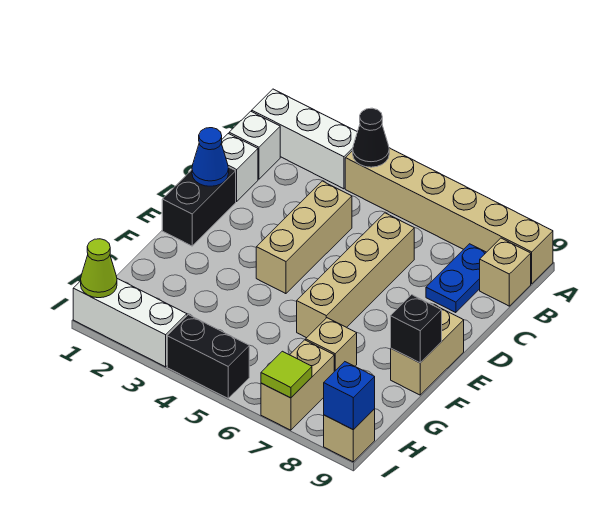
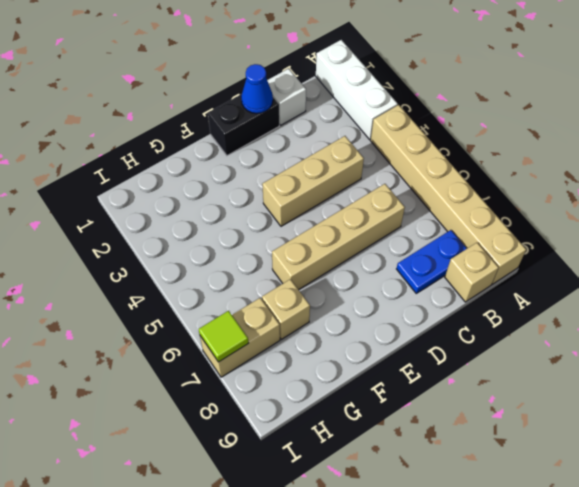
none -> white 1x1 brick [229,111,280,179]
none -> tan 1x2 brick [391,305,464,395]
none -> white 1x3 brick [73,279,187,367]

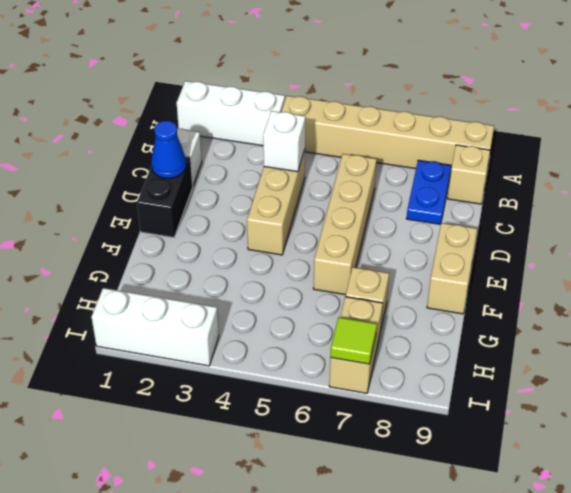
white 1x1 brick [263,111,306,172] -> white 1x1 brick moved to [229,111,280,179]
none -> black 1x2 brick [167,315,249,398]
none -> tan 1x1 brick [324,409,375,462]
none -> black 1x1 cone [353,108,389,167]

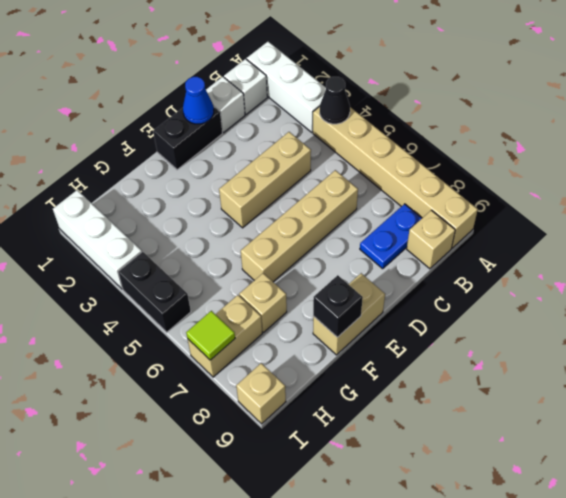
none -> lime 1x1 cone [81,239,117,298]
none -> blue 1x1 brick [324,362,375,430]

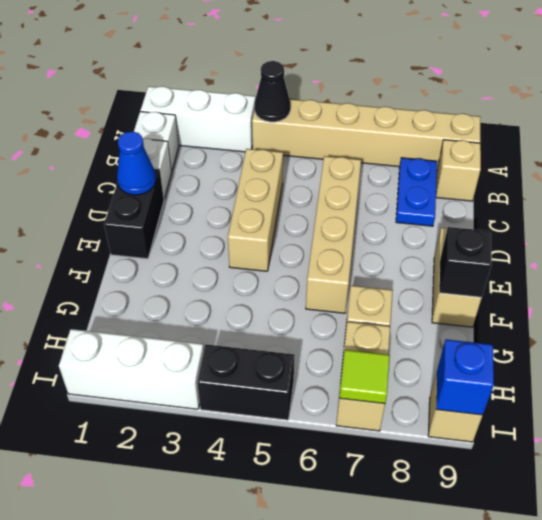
none -> lime 1x1 cone [81,239,117,298]

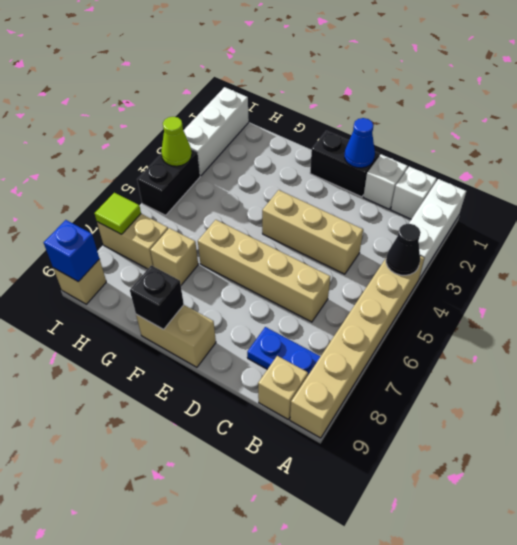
lime 1x1 cone [161,117,192,166] -> lime 1x1 cone moved to [81,239,117,298]

